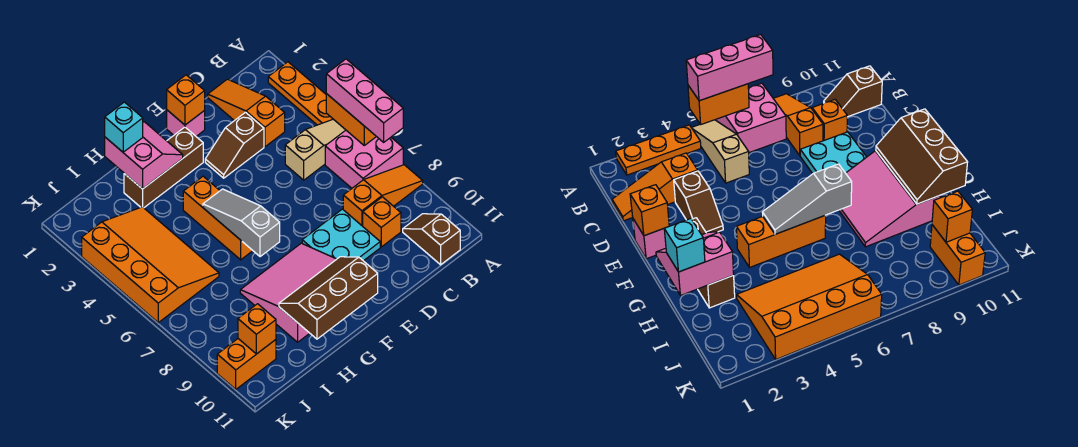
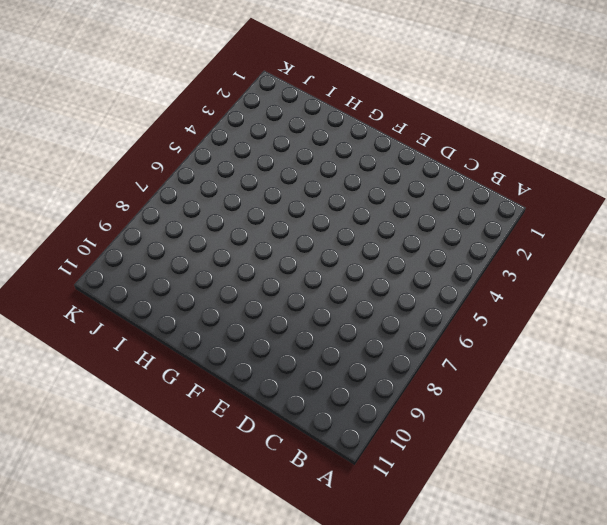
none -> orange 1x3 plate [268,62,333,125]
none -> tan 1x3 slope [285,119,345,180]
none -> pink 2x2 brick [325,130,403,188]

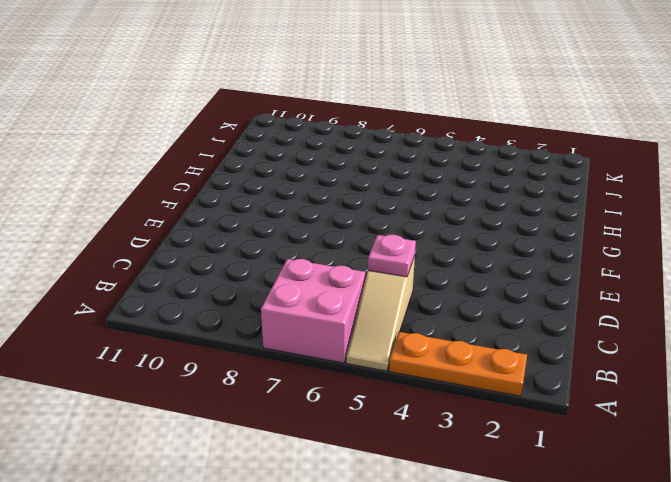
pink 1x1 plate [368,235,416,277] -> none
none -> orange 1x3 slope [343,165,423,226]
none -> brown 1x2 slope [403,214,460,265]
none -> orange 1x3 slope [208,79,285,147]

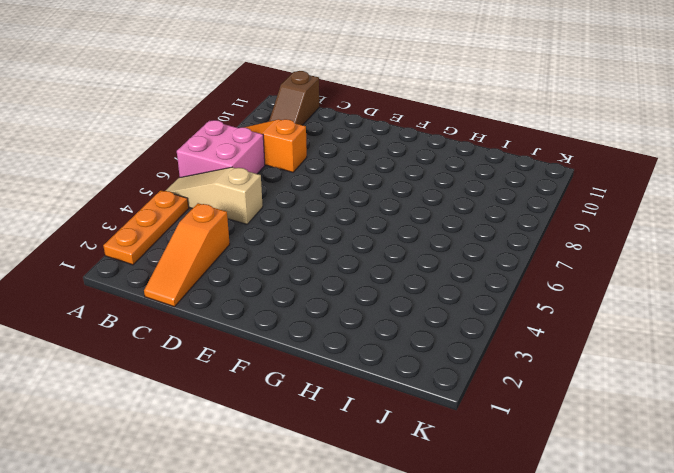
none -> orange 1x1 brick [363,197,401,247]
none -> brown 1x2 slope [205,112,264,178]
none -> cyan 2x2 plate [302,209,380,261]

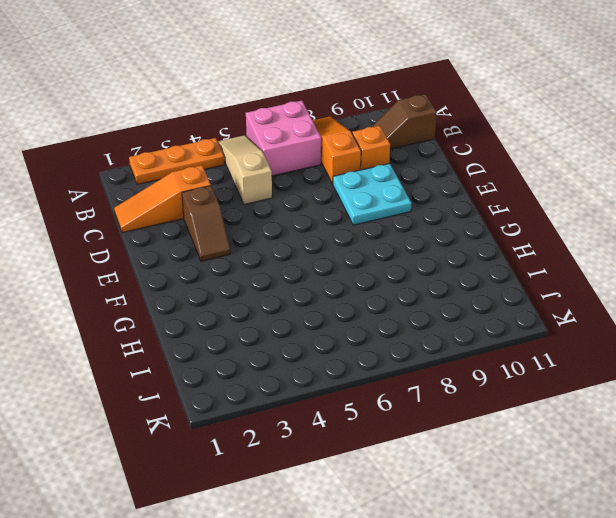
none -> pink 1x1 brick [167,110,205,136]
none -> brown 1x3 brick [124,127,203,208]
none -> pink 3x3 slope [240,243,336,342]

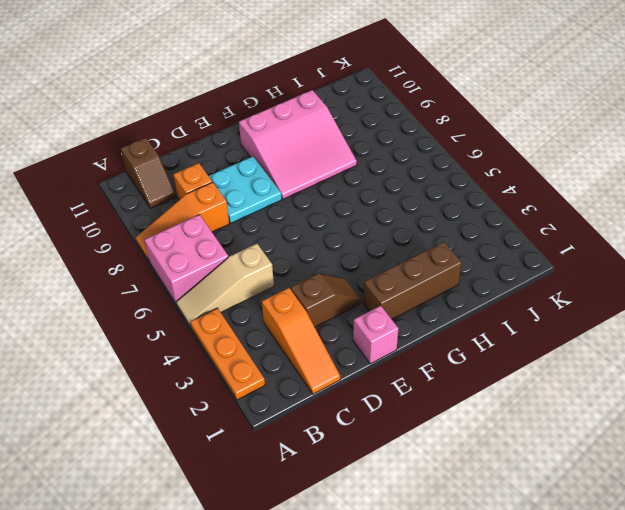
none -> orange 1x3 brick [183,176,253,260]
none -> orange 3x4 slope [82,207,219,322]
none -> orange 1x2 brick [217,339,276,389]

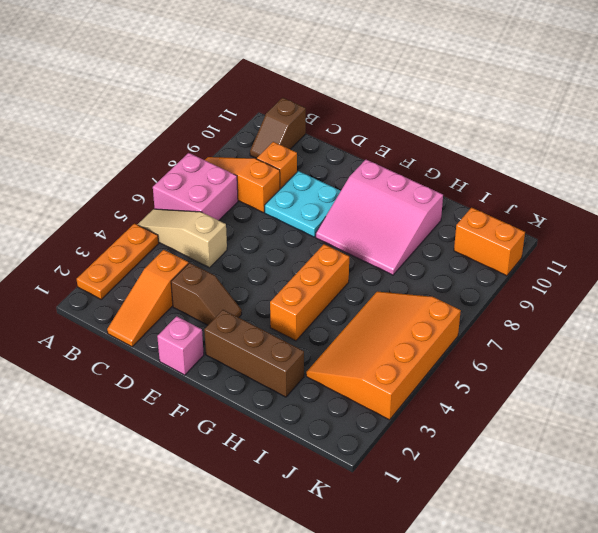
none -> orange 1x2 brick [326,94,376,145]
none -> orange 1x1 brick [167,75,205,125]
none -> brown 2x3 slope [279,257,378,339]

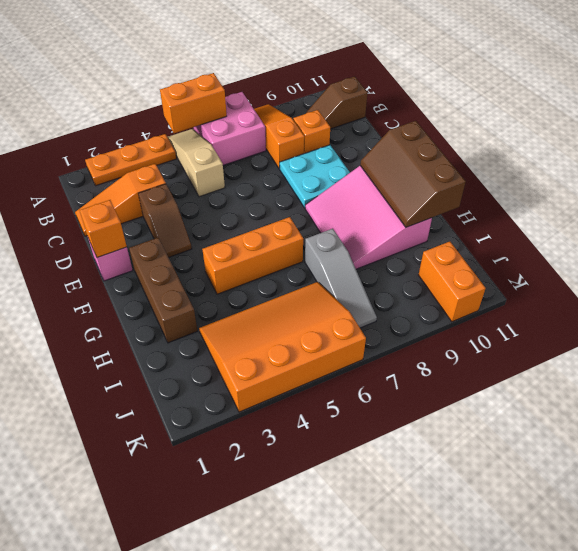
grey 1x3 slope [305,229,377,328] -> grey 1x3 slope turned to [203,189,280,257]
none -> pink 2x2 slope [105,122,183,189]
none -> orange 1x1 brick [238,304,276,354]
none -> pink 1x3 brick [326,59,403,142]

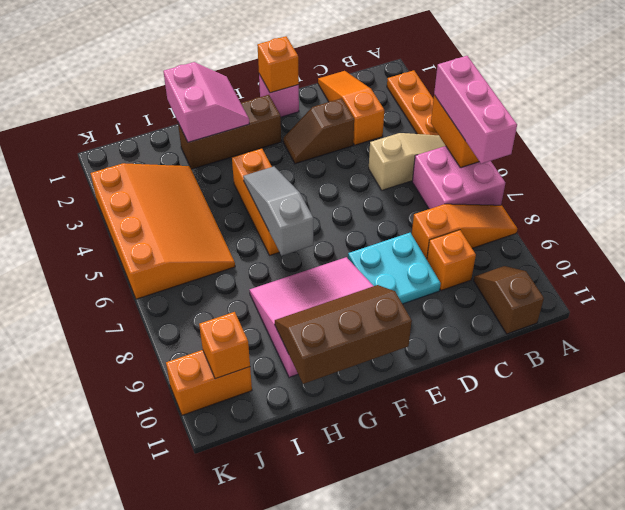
none -> cyan 1x1 brick [105,102,143,152]

